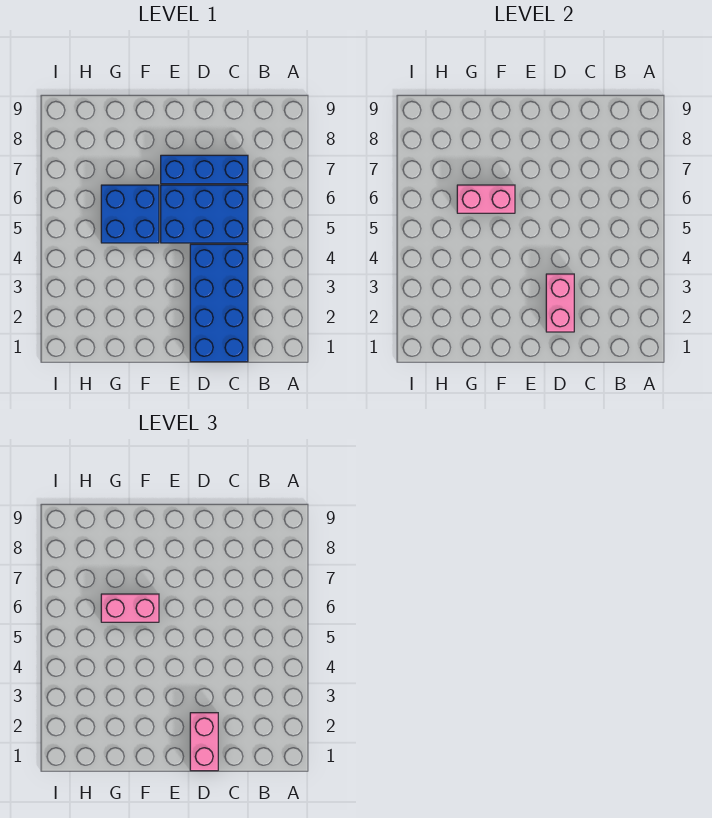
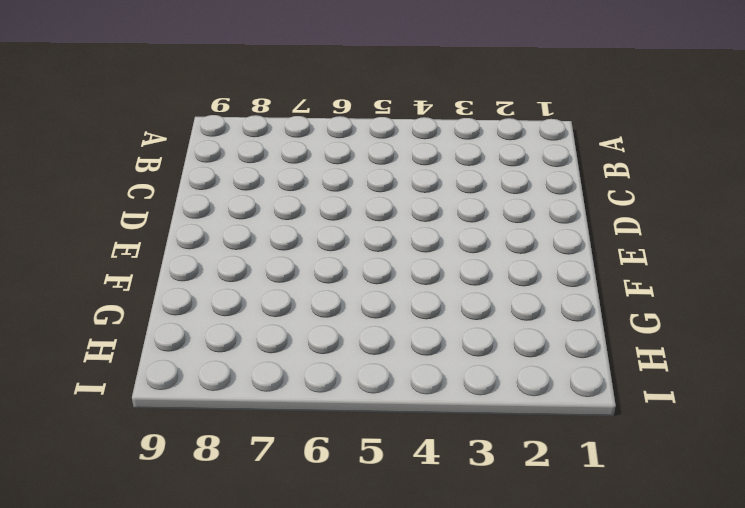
none -> blue 2x4 brick [190,244,248,362]
none -> blue 2x3 brick [161,185,248,243]

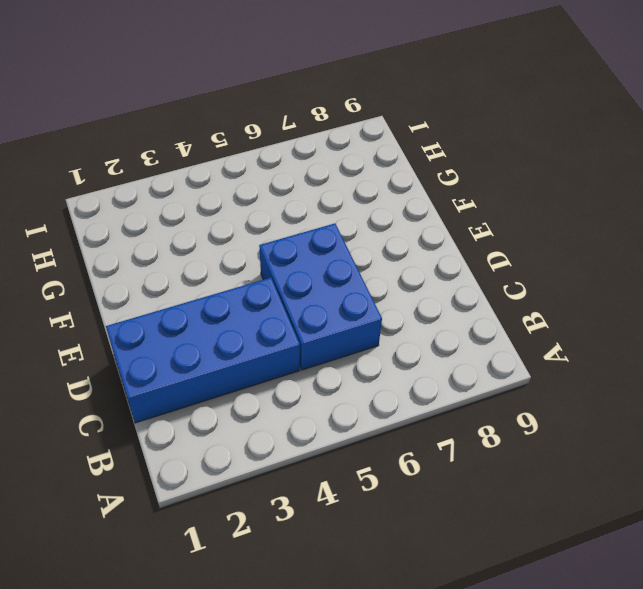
none -> blue 1x3 brick [161,155,248,184]
none -> blue 2x2 brick [101,185,159,243]

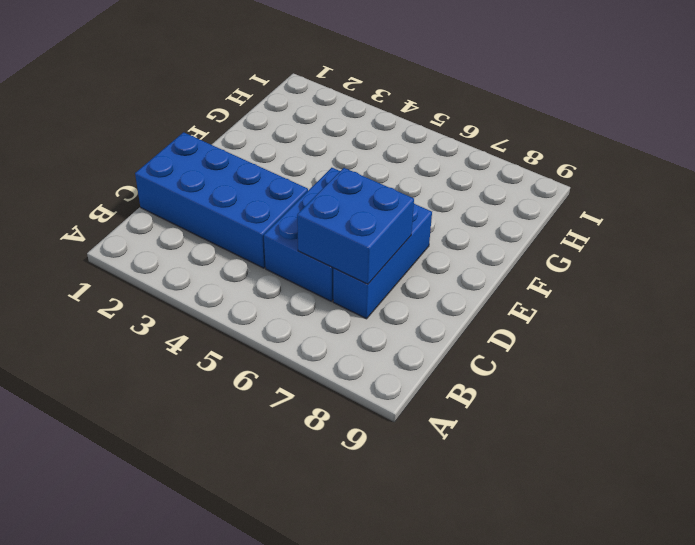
blue 2x2 brick [297,168,414,284] -> blue 2x2 brick moved to [101,185,159,243]
none -> pink 1x2 brick [546,274,574,332]
none -> pink 1x2 brick [457,185,515,213]

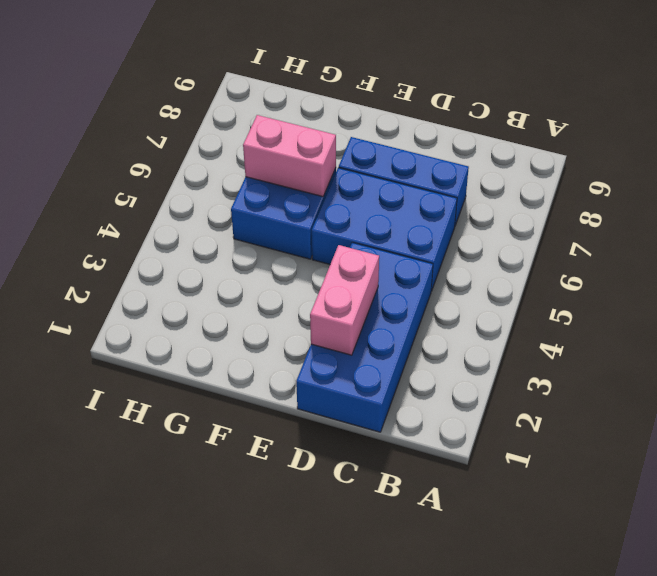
none -> pink 1x2 brick [190,713,218,771]
none -> pink 1x2 brick [101,594,159,622]

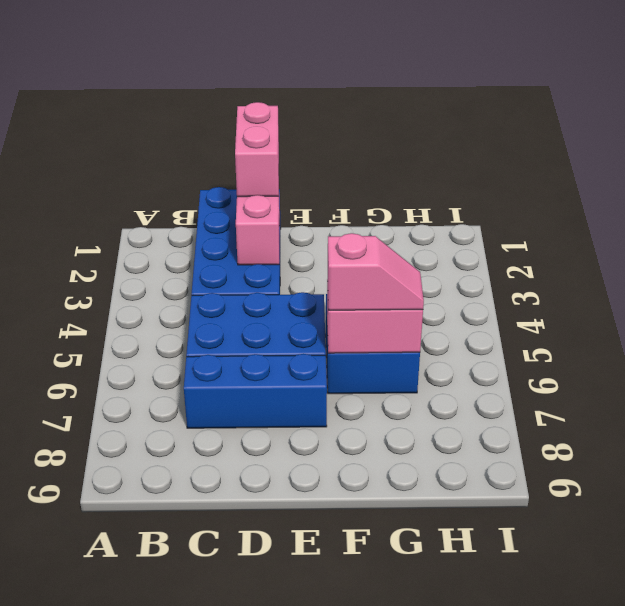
pink 1x2 slope [327,233,424,310] -> pink 1x2 brick [101,594,159,622]

